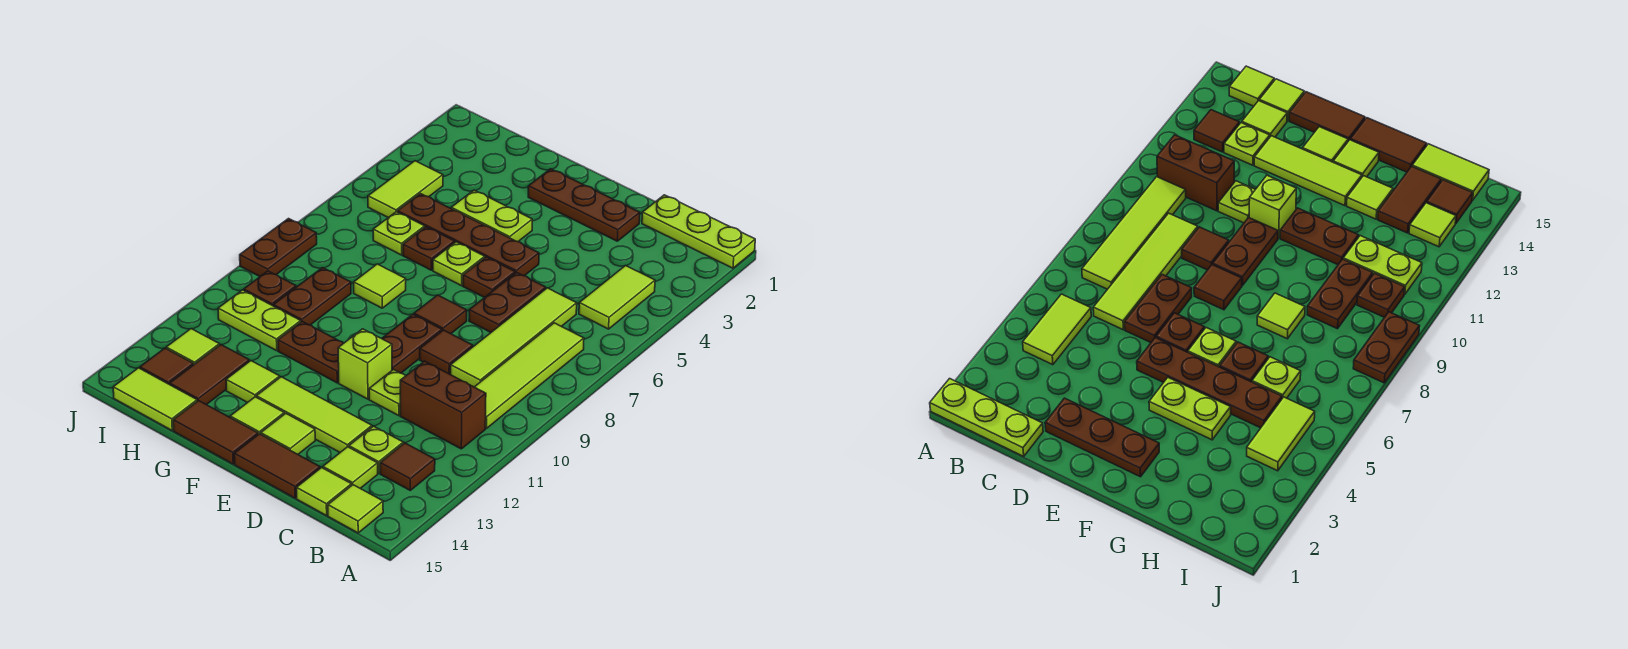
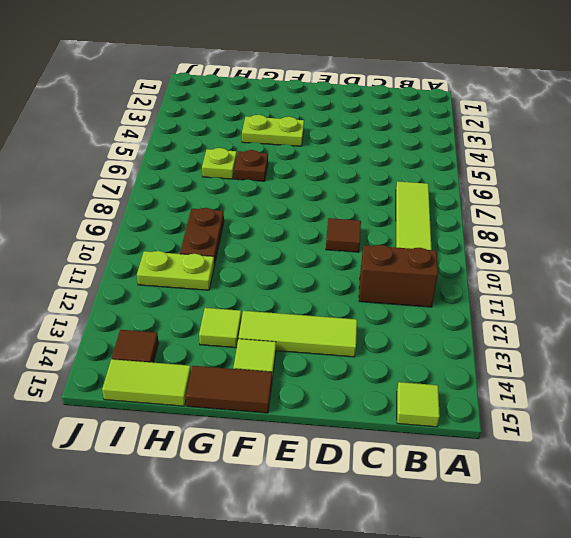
none -> lime 1x3 plate [642,195,755,268]
none -> lime 1x2 tile [579,266,655,329]
none -> brown 1x1 tile [380,443,435,490]
none -> lime 1x4 tile [451,288,577,387]

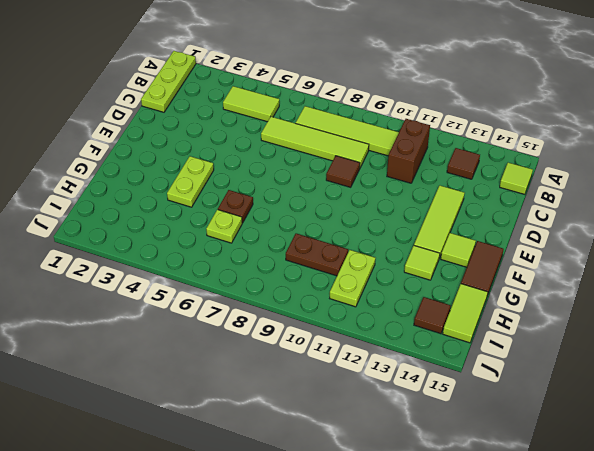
none -> lime 1x1 plate [349,426,403,473]
none -> lime 1x1 tile [323,447,378,488]
none -> lime 1x1 tile [297,468,351,516]
none -> brown 1x3 plate [528,169,640,241]

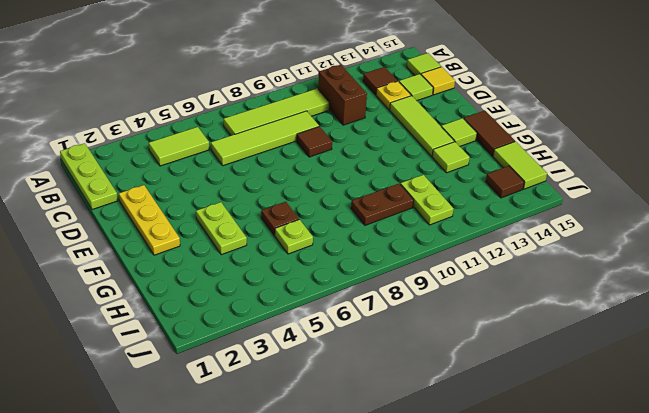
yellow 1x1 plate [376,81,411,110] -> lime 1x1 plate [349,426,403,473]
yellow 1x1 tile [421,67,455,95] -> lime 1x1 tile [297,468,351,516]
yellow 1x3 plate [119,185,180,255] -> brown 1x3 plate [528,169,640,241]
none -> brown 1x2 plate [469,272,546,332]
none -> lime 1x1 plate [369,369,405,416]
none -> brown 1x2 tile [234,434,320,498]
none -> brown 1x4 plate [398,194,539,276]

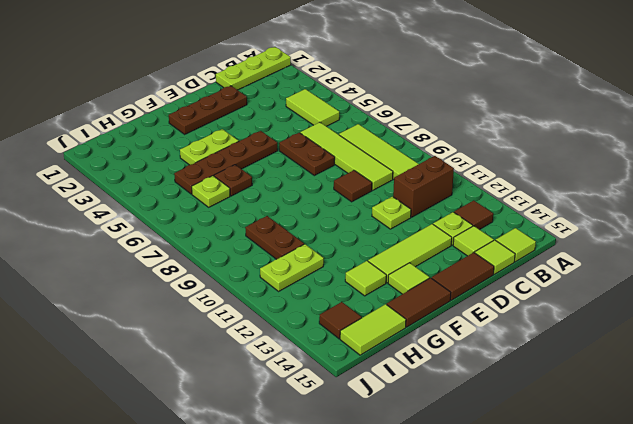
none -> brown 1x1 plate [463,257,515,298]
none -> brown 1x1 tile [414,295,467,334]
none -> brown 1x2 plate [382,314,442,373]
none -> lime 1x1 brick [338,329,392,399]

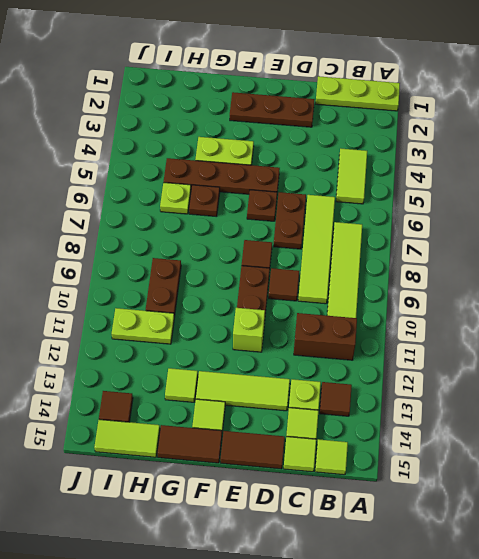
none -> lime 1x1 plate [369,369,405,416]
none -> lime 1x1 tile [261,413,315,454]
none -> lime 1x1 plate [433,242,485,286]
none -> brown 1x2 plate [278,321,344,383]

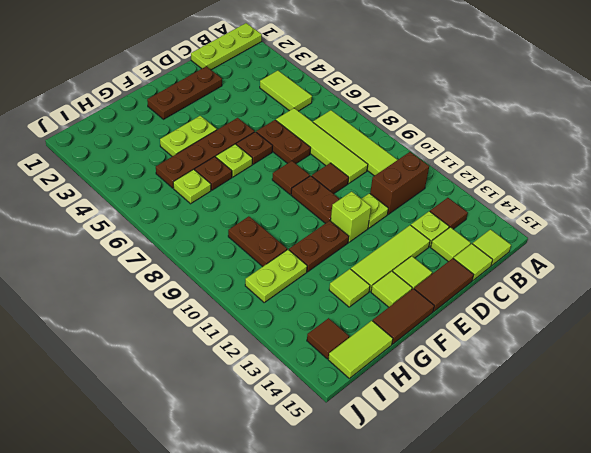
none -> lime 1x1 tile [354,264,406,308]
none -> brown 1x2 tile [170,345,249,405]
none -> lime 1x2 tile [368,161,443,218]
none -> brown 1x1 plate [244,271,296,306]

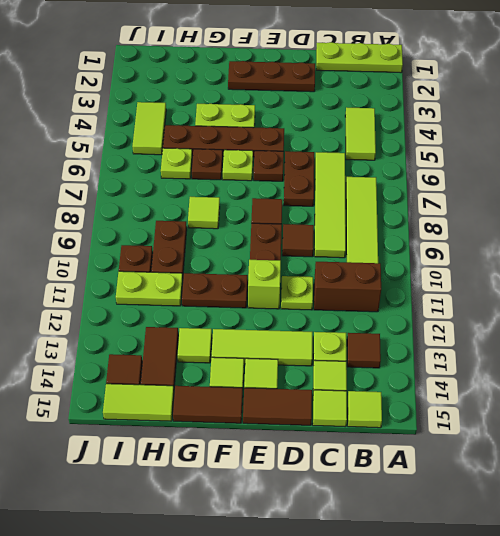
none -> lime 1x1 tile [166,329,219,365]
none -> brown 1x2 plate [240,219,317,277]

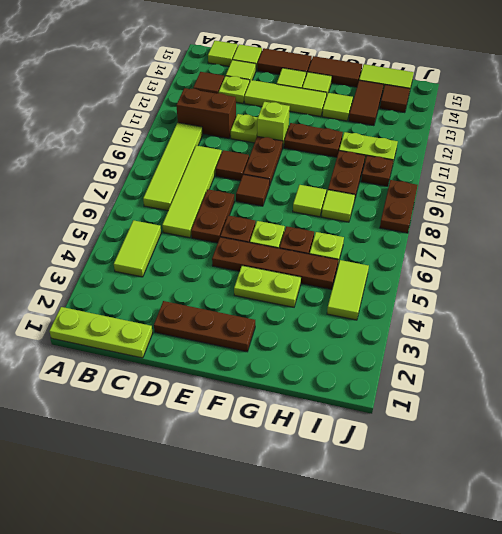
lime 1x1 tile [322,190,355,222] -> lime 1x1 tile moved to [166,329,219,365]

